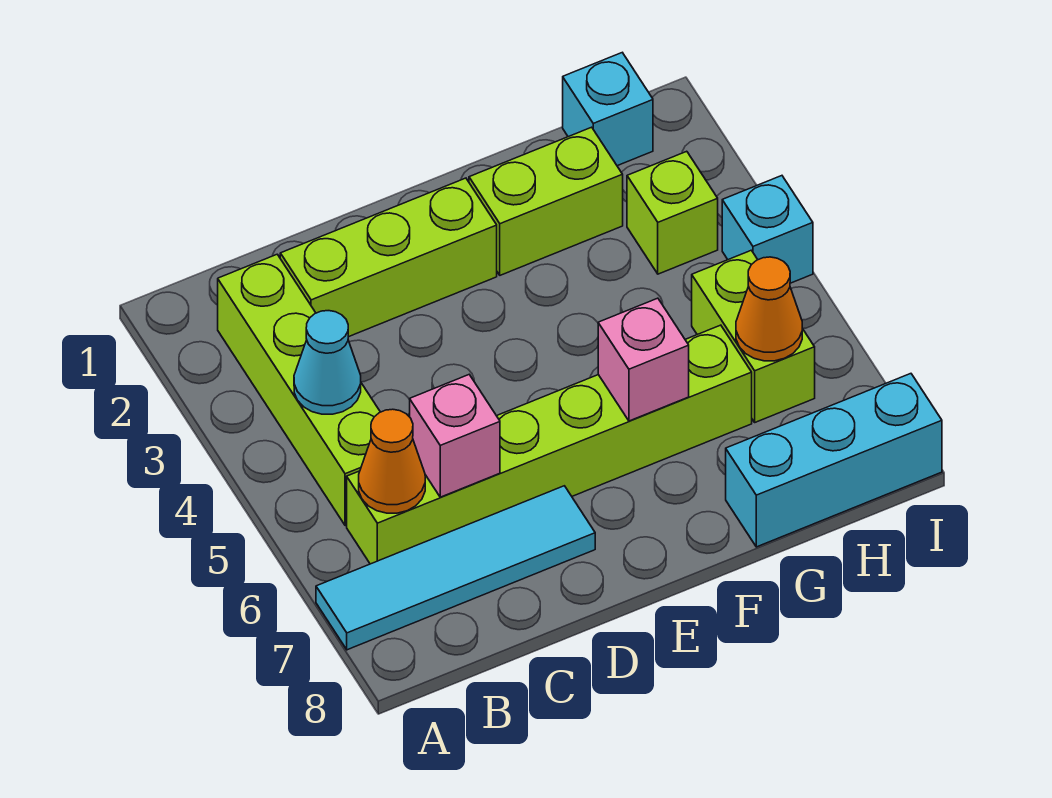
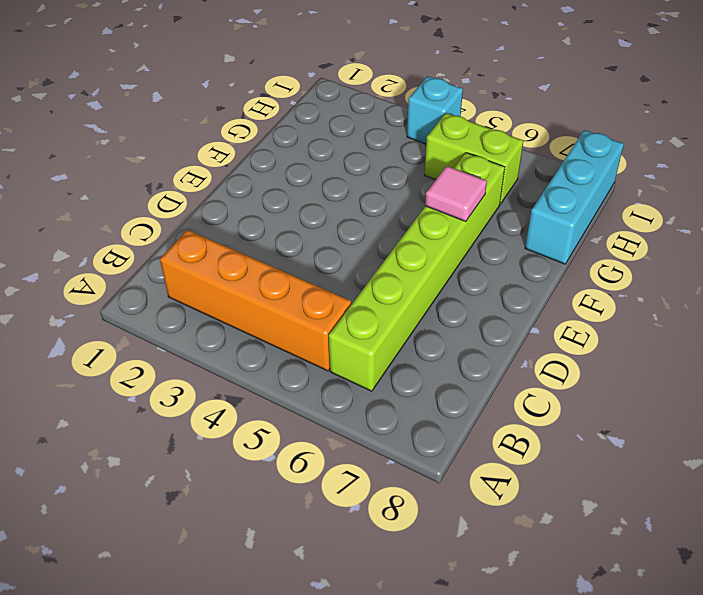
orange 1x4 brick [160,230,351,371] -> lime 1x4 brick [218,254,380,526]
pink 1x1 tile [425,166,487,222] -> pink 1x1 brick [598,298,689,421]
none -> cyan 1x4 tile [316,486,595,650]
none -> lime 1x3 brick [280,178,497,337]
none -> lime 1x2 brick [469,127,623,275]

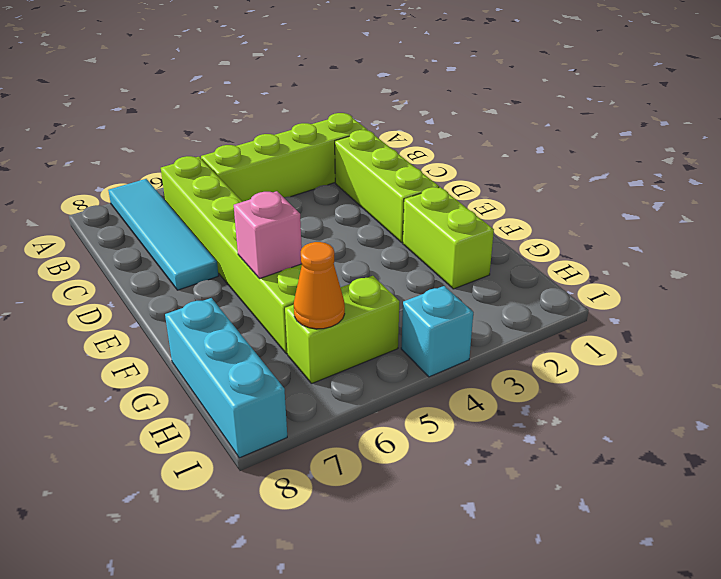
none -> cyan 1x1 brick [563,53,653,166]
none -> lime 1x1 brick [627,151,718,274]
none -> cyan 1x1 cone [294,311,361,414]

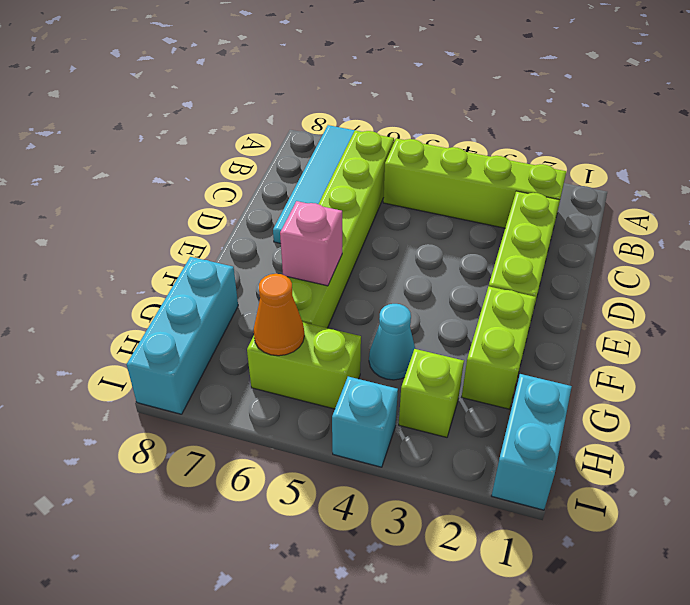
cyan 1x1 cone [369,304,415,380] -> cyan 1x1 cone moved to [294,311,361,414]
cyan 1x2 brick [492,374,572,510] -> cyan 1x1 brick [563,53,653,166]
none -> orange 1x1 cone [359,409,425,513]
none -> pink 1x1 brick [410,375,500,497]

